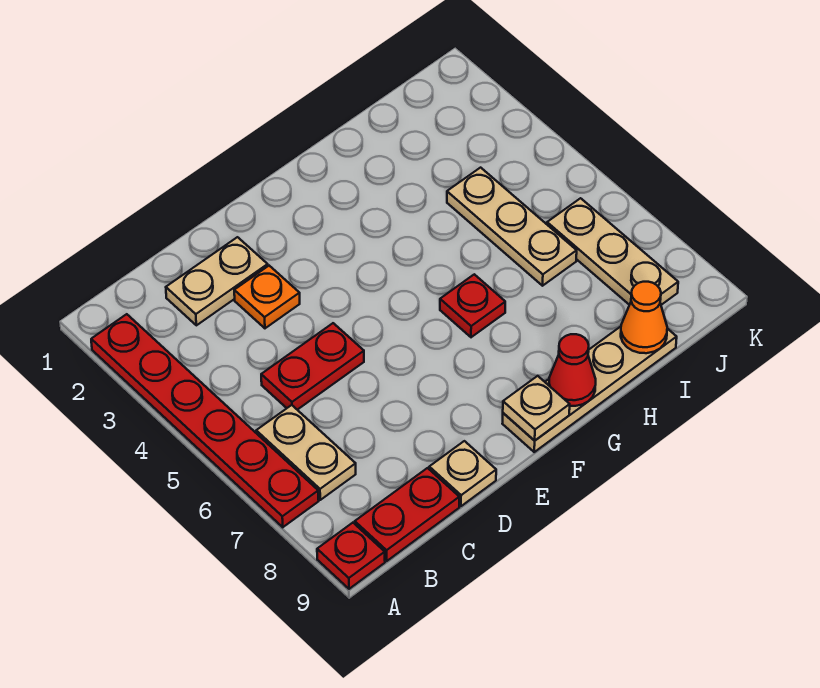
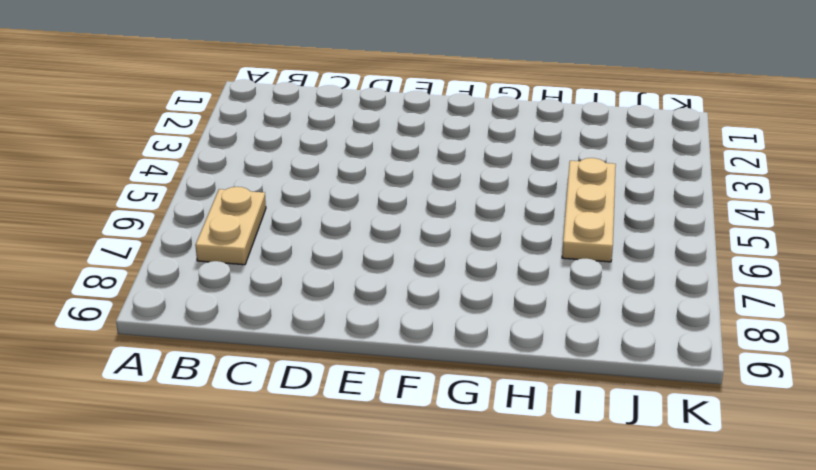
none -> red 1x6 plate [91,314,319,527]
none -> red 1x1 plate [317,523,385,589]
none -> red 1x2 plate [355,468,459,561]

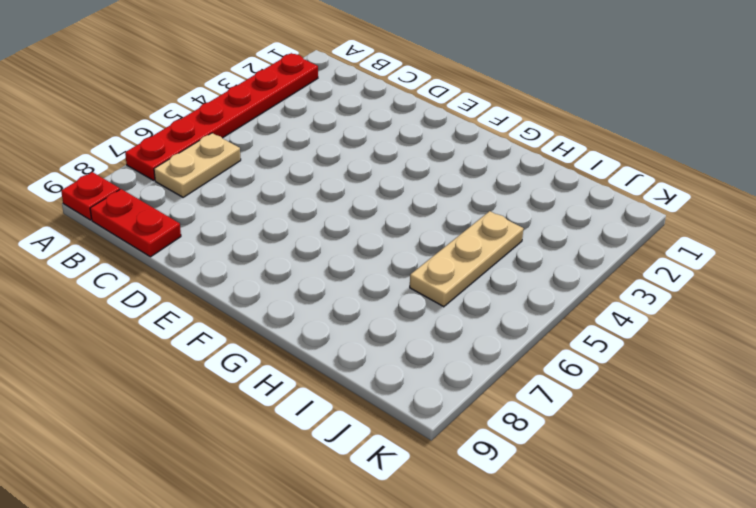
none -> tan 1x2 plate [166,237,268,325]
none -> red 1x2 plate [261,323,364,410]
none -> orange 1x1 plate [234,266,300,328]

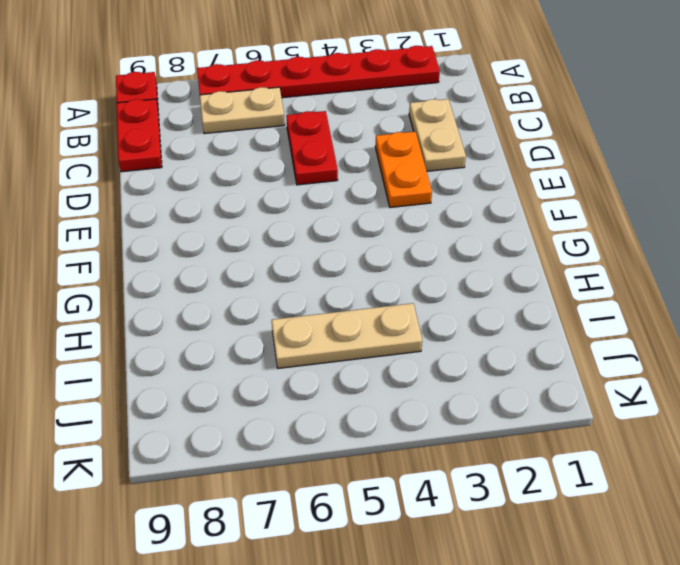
orange 1x2 plate [375,132,432,208] -> orange 1x1 plate [234,266,300,328]
none -> tan 1x1 plate [429,441,496,506]
none -> tan 1x4 plate [502,327,677,452]
none -> red 1x1 plate [440,274,505,337]

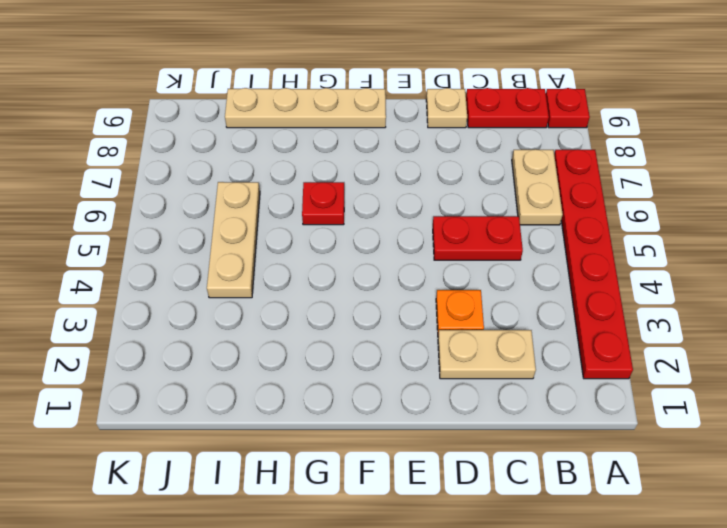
none -> tan 1x3 plate [547,198,678,305]
none -> tan 1x1 plate [503,376,570,441]
none -> red 1x1 cone [549,334,596,406]

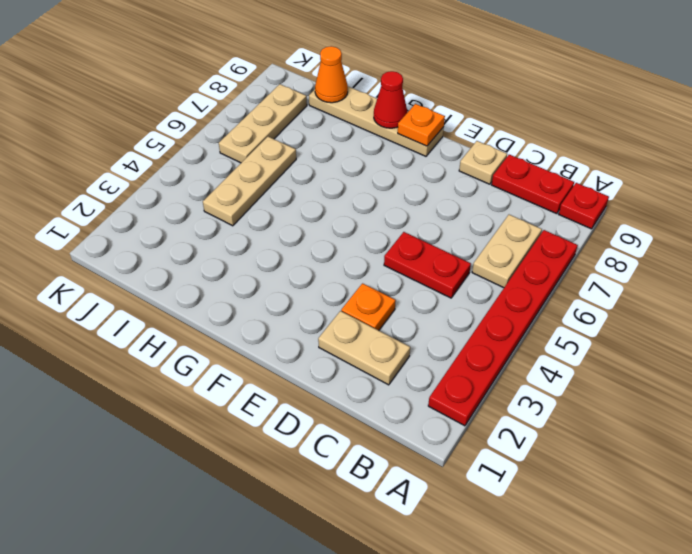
orange 1x1 plate [398,104,445,146] -> tan 1x1 plate [503,376,570,441]
none -> red 1x1 plate [440,274,505,337]

